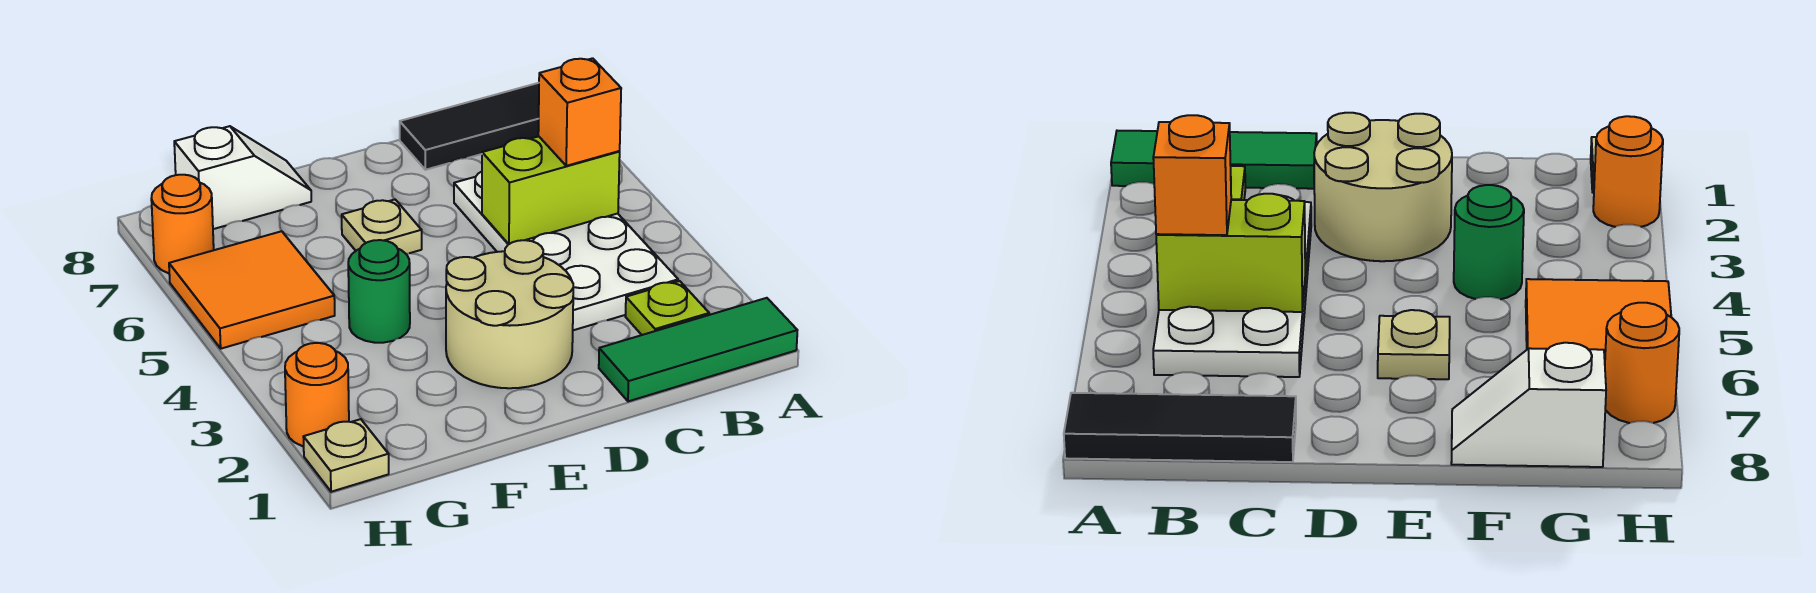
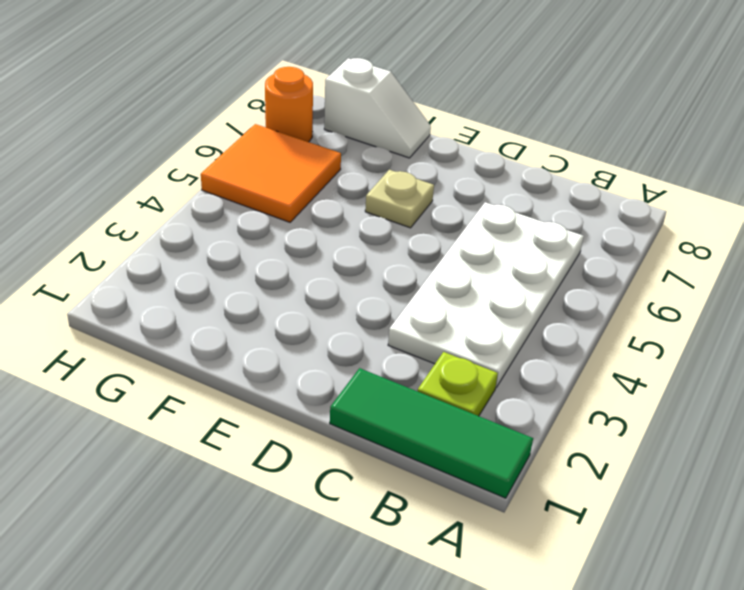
none -> black 1x3 tile [400,83,539,170]
none -> tan 2x2 round brick [446,240,573,388]
none -> green 1x1 round brick [348,240,410,343]

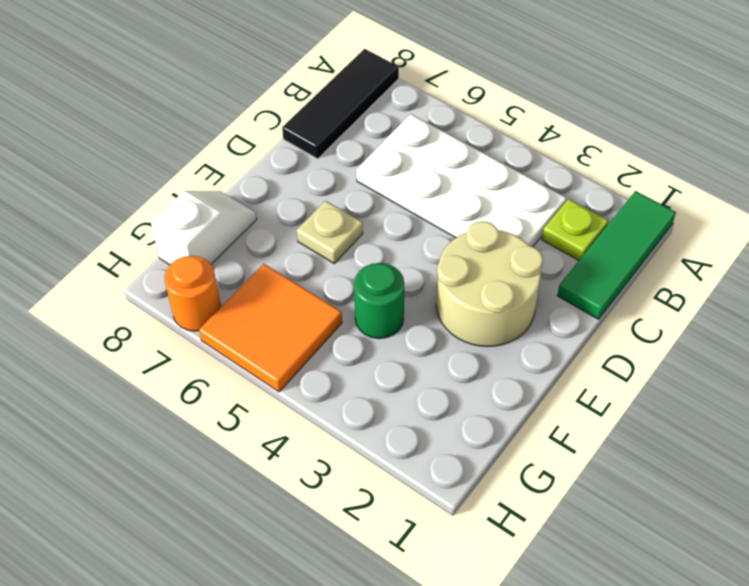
none -> tan 1x1 plate [304,419,389,492]
none -> orange 1x1 round brick [285,343,349,446]
none -> lime 1x2 brick [482,136,620,244]

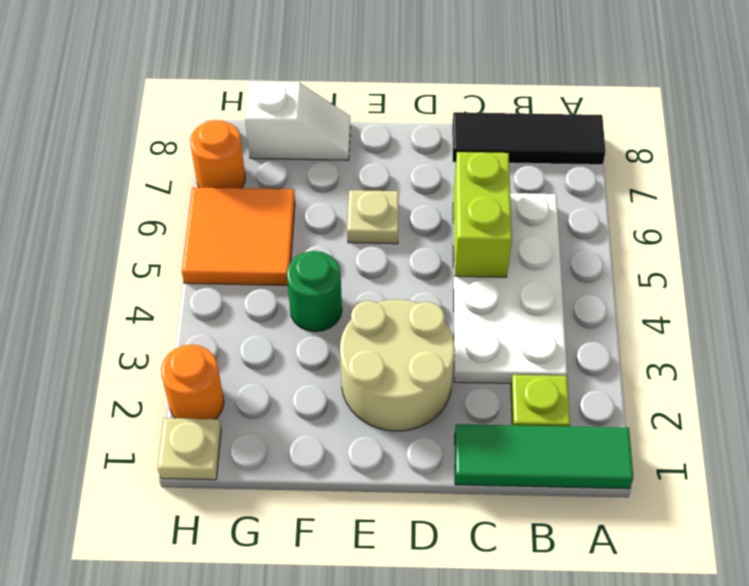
lime 1x2 brick [454,152,512,277] -> lime 1x2 brick turned to [482,136,620,244]
none -> orange 1x1 brick [538,58,621,166]

